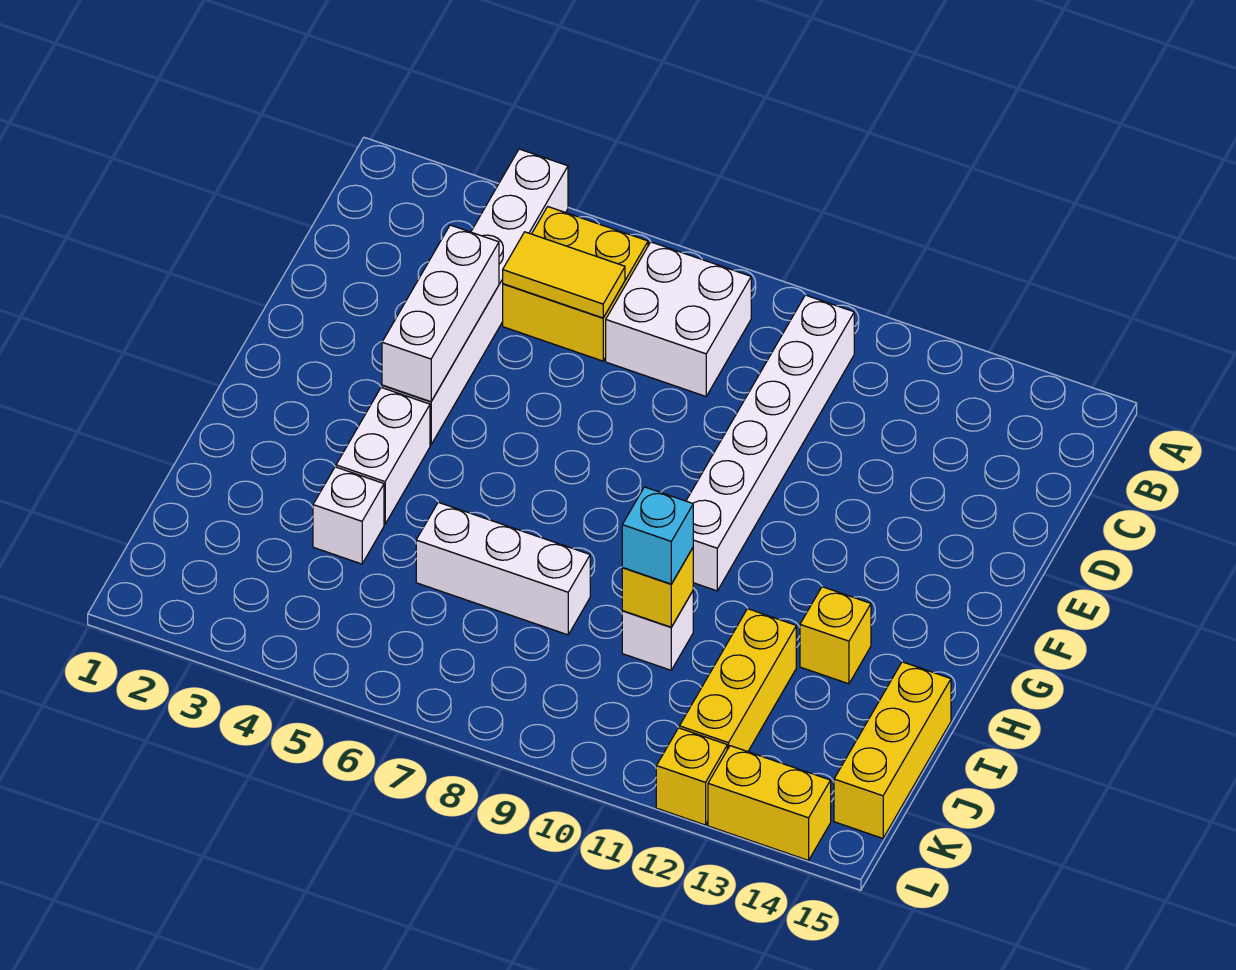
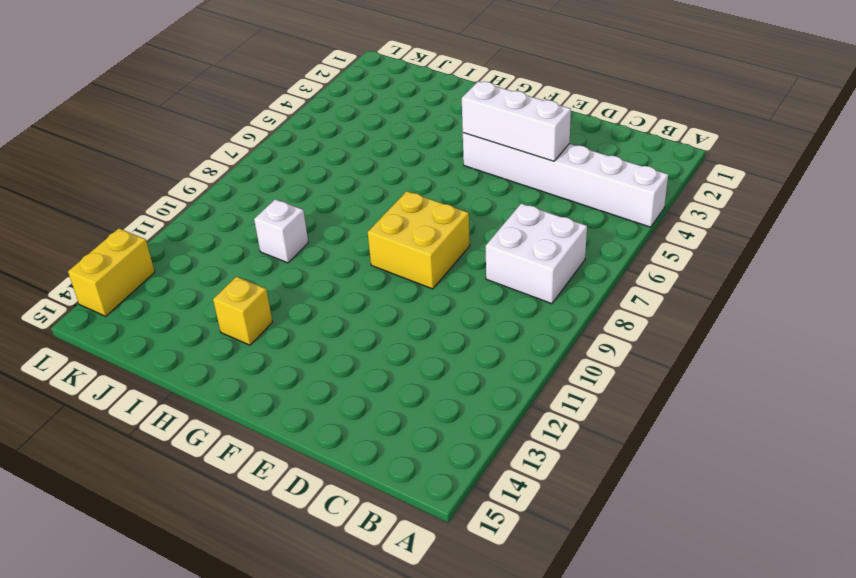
yellow 2x2 brick [368,191,470,289] -> yellow 2x2 brick moved to [503,207,648,361]
none -> white 1x6 brick [686,295,854,591]
none -> white 1x2 brick [336,388,430,524]
none -> white 1x1 brick [313,467,384,564]

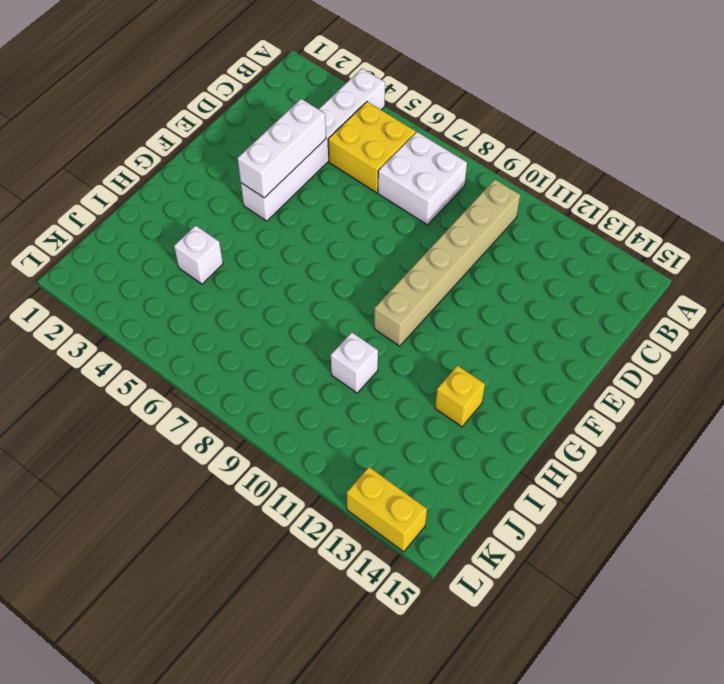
tan 1x6 brick [374,180,520,346] -> white 1x6 brick [686,295,854,591]
none -> white 1x2 brick [336,388,430,524]
none -> white 1x3 brick [416,502,590,635]
none -> yellow 1x3 brick [679,609,796,752]

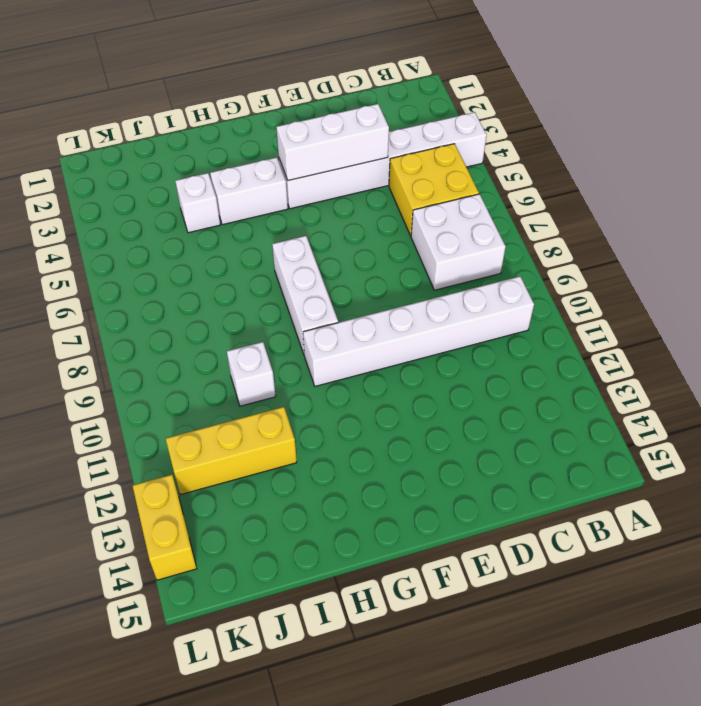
white 1x3 brick [272,236,338,354] -> white 1x3 brick moved to [416,502,590,635]
none -> yellow 1x1 brick [800,587,871,684]
none -> yellow 1x3 brick [834,662,951,838]
none -> yellow 1x1 brick [656,728,727,825]

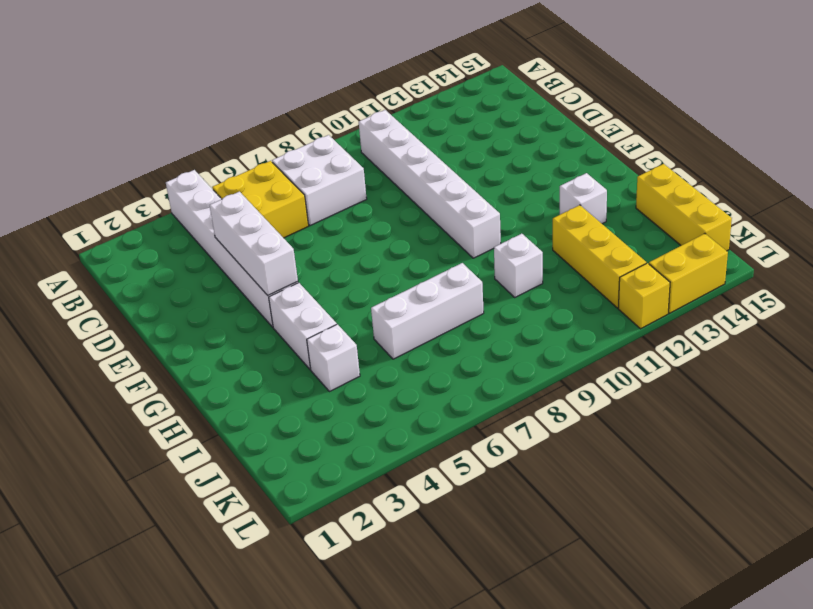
white 1x1 brick [560,173,607,224] -> yellow 1x1 brick [800,587,871,684]
none -> yellow 1x2 tile [503,232,625,318]
none -> yellow 1x1 brick [622,548,693,627]
none -> cyan 1x1 brick [622,487,693,584]

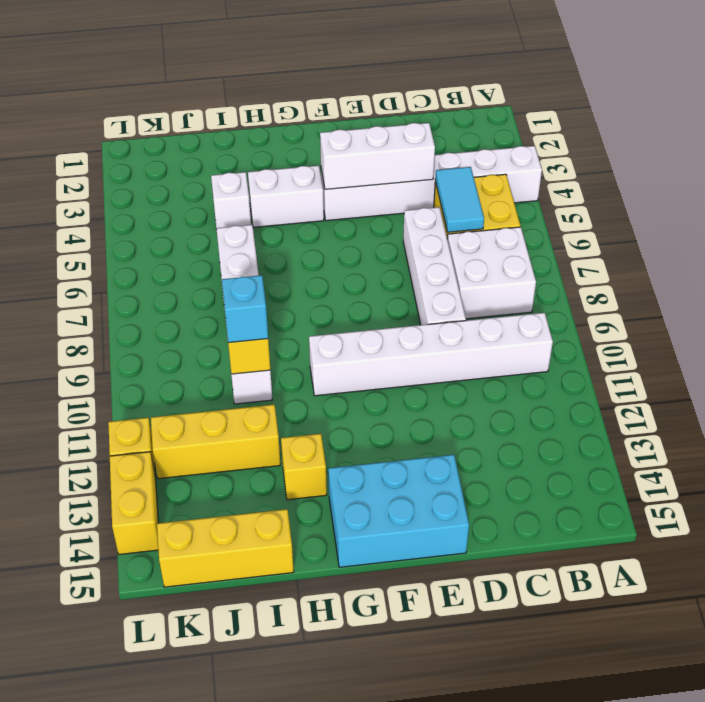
cyan 1x2 tile [435,167,484,232] -> yellow 1x2 tile [503,232,625,318]
white 1x4 brick [403,207,466,325] -> none
cyan 2x3 brick [328,455,469,567] -> none

